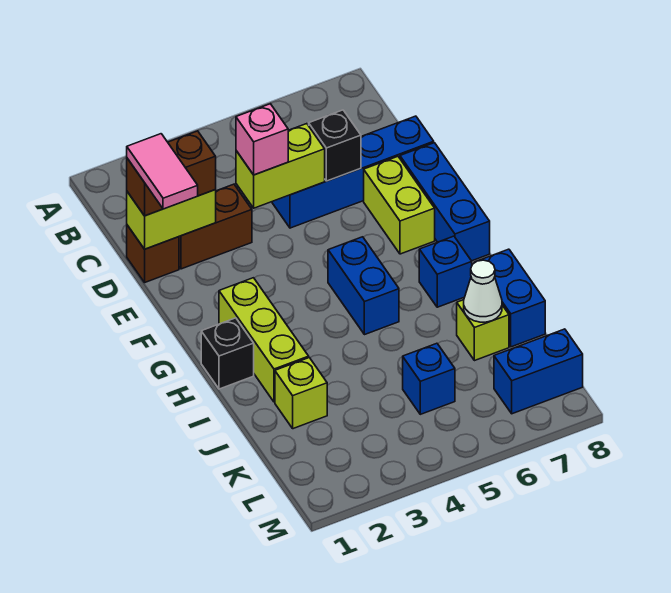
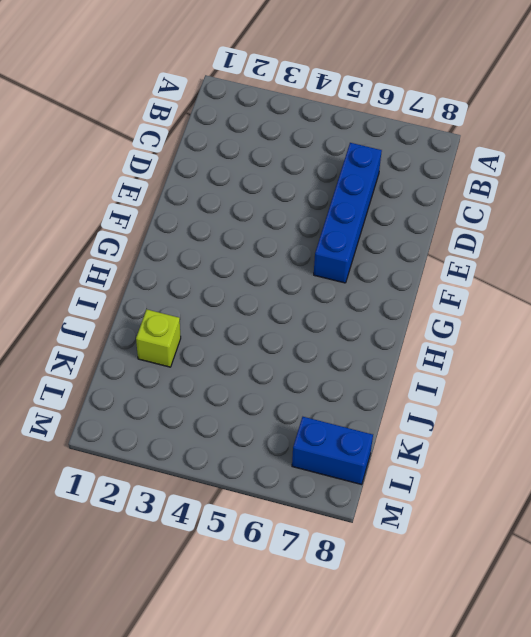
blue 1x4 brick [314,143,382,283] -> blue 1x4 brick turned to [272,116,434,228]
none -> brown 1x1 brick [127,225,179,282]
none -> brown 1x2 brick [179,184,252,269]
none -> lime 1x2 brick [364,157,435,254]

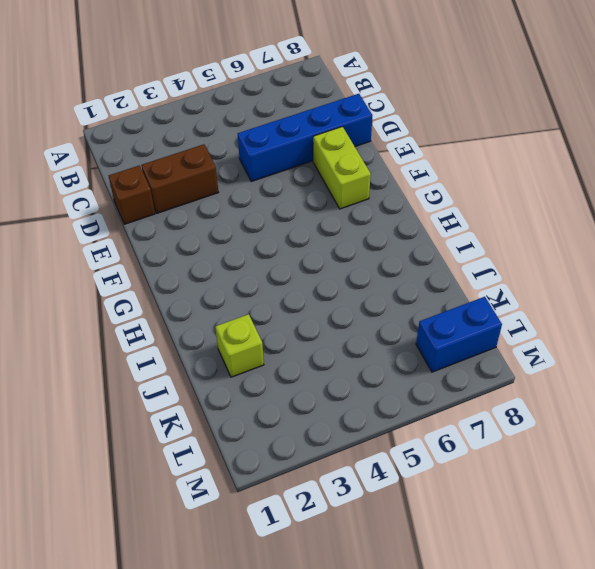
none -> blue 1x3 brick [400,143,490,261]
none -> lime 1x3 brick [219,278,309,402]
none -> blue 1x2 brick [328,237,399,335]

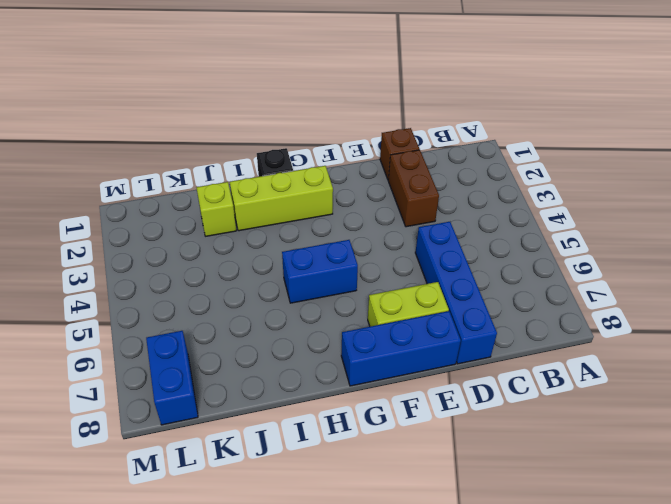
none -> blue 1x1 brick [419,236,472,307]
none -> blue 1x2 brick [474,249,545,347]
none -> lime 1x1 brick [457,300,509,361]

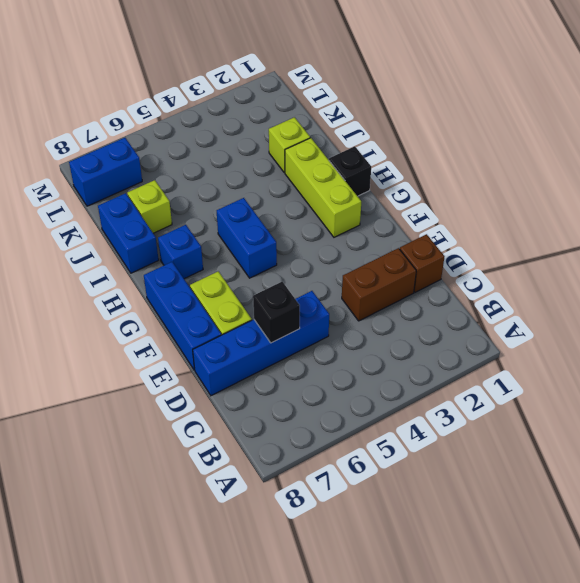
none -> blue 1x1 brick [403,343,455,414]
none -> lime 1x2 brick [127,190,216,249]
none -> lime 1x2 brick [236,124,325,208]

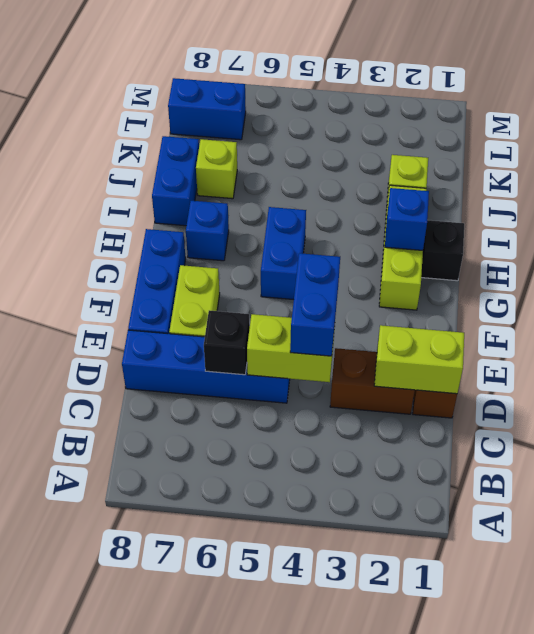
blue 1x2 brick [290,253,340,356] -> pink 1x1 brick [236,104,288,175]
blue 1x1 brick [385,188,429,250] -> blue 1x1 brick moved to [403,343,455,414]
none -> white 1x1 cone [464,260,502,322]
none -> brown 1x2 brick [127,131,216,216]
none -> pink 1x2 tile [127,134,198,209]

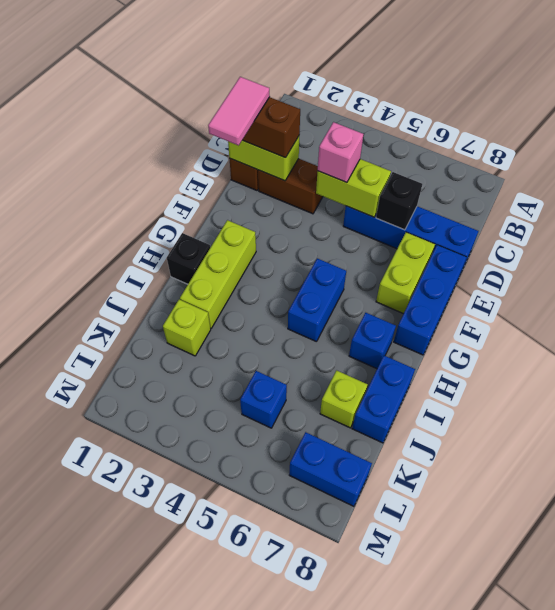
none -> white 1x1 cone [464,260,502,322]

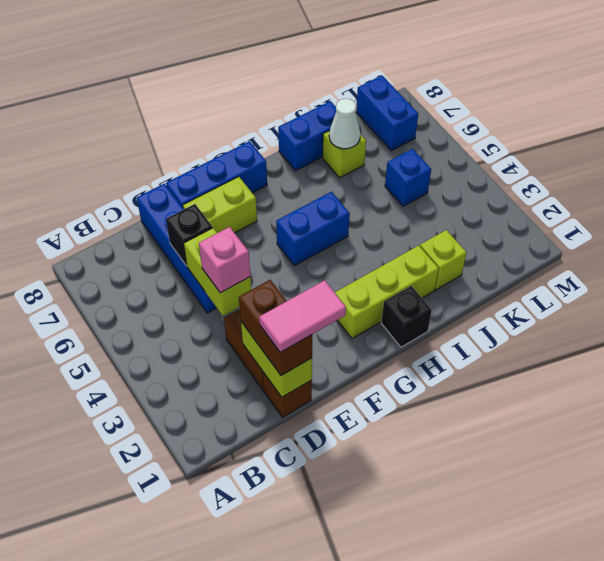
none -> blue 1x1 brick [419,236,472,307]

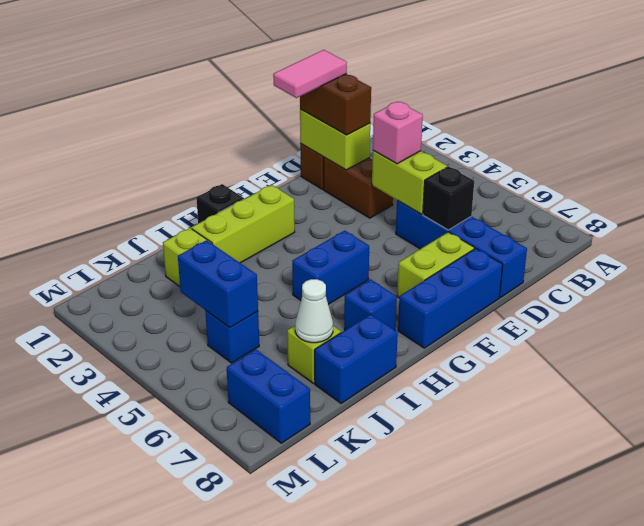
blue 1x2 brick [178,240,258,328] -> none

